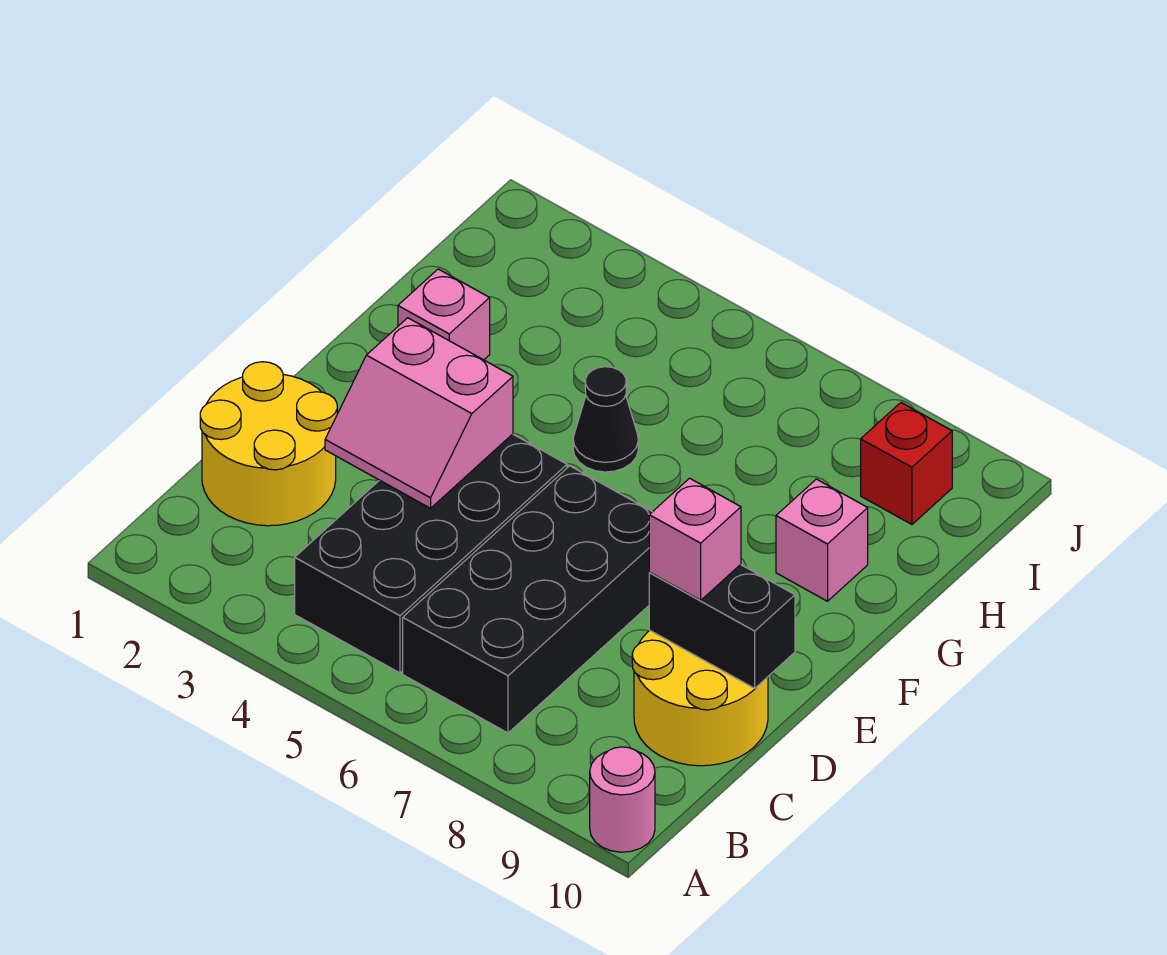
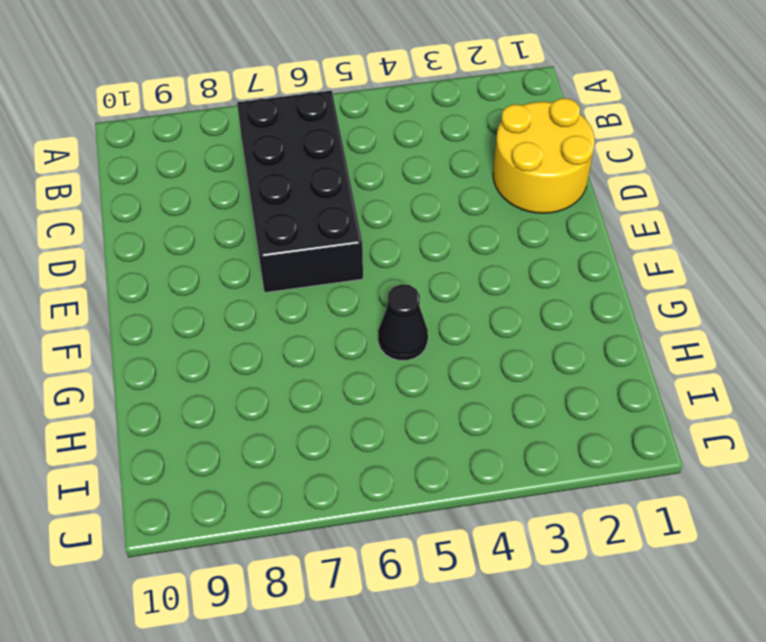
none -> pink 1x1 round brick [590,747,655,852]
none -> black 2x4 brick [295,434,567,673]
none -> yellow 2x2 round brick [632,631,768,766]

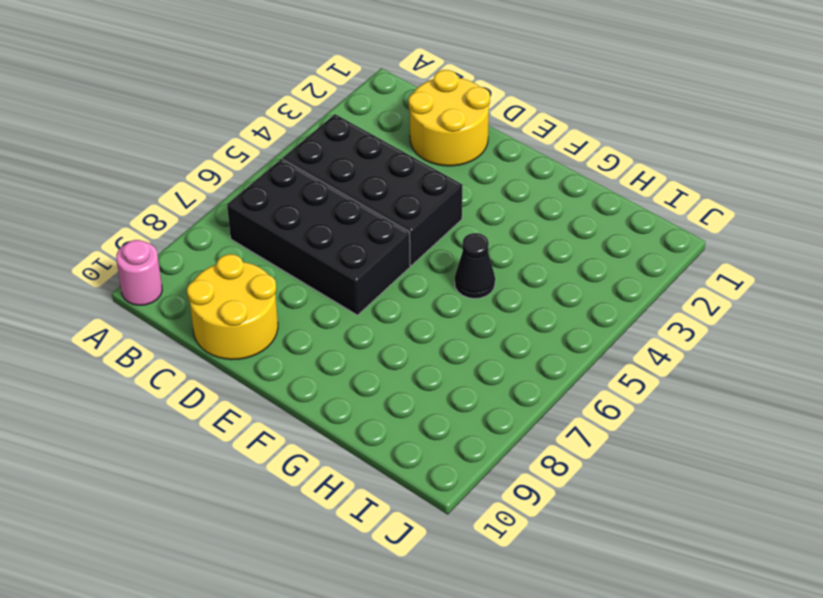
none -> pink 1x1 brick [398,269,490,360]
none -> pink 1x1 brick [776,479,868,601]
none -> red 1x1 brick [861,403,952,524]

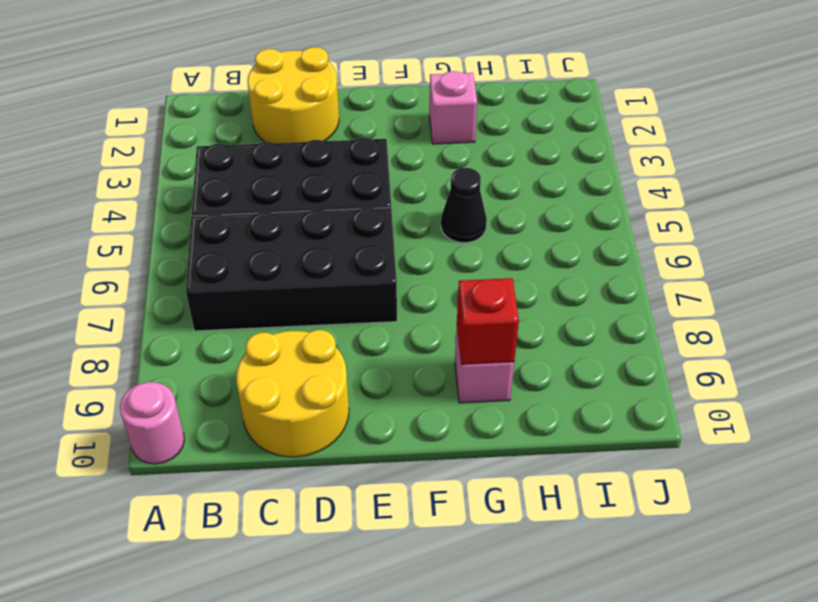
red 1x1 brick [457,278,519,364] -> red 1x1 brick moved to [861,403,952,524]
none -> pink 2x2 slope [325,318,513,508]
none -> black 1x2 brick [649,565,795,688]
none -> pink 1x1 brick [649,478,741,600]

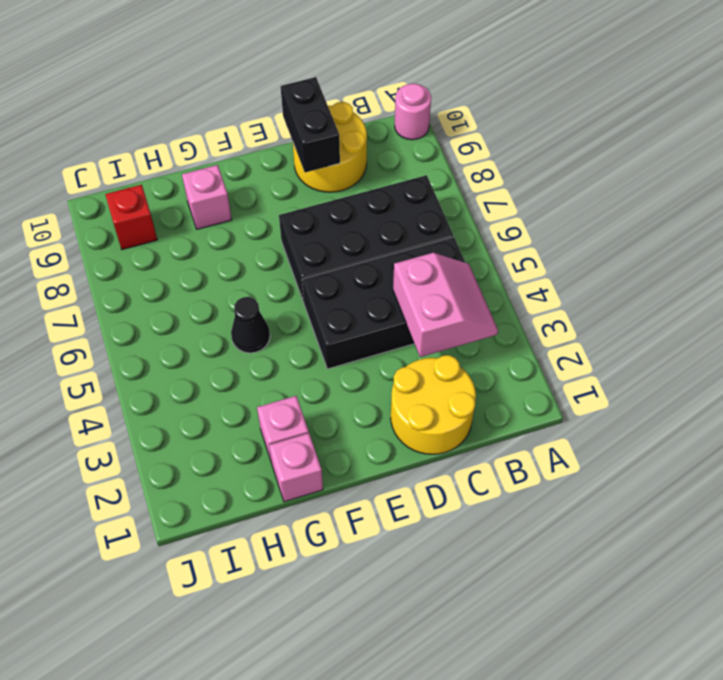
pink 2x2 slope [393,253,498,357] -> pink 2x2 slope moved to [325,318,513,508]
pink 1x1 brick [269,433,323,502] -> pink 1x1 brick moved to [649,478,741,600]

